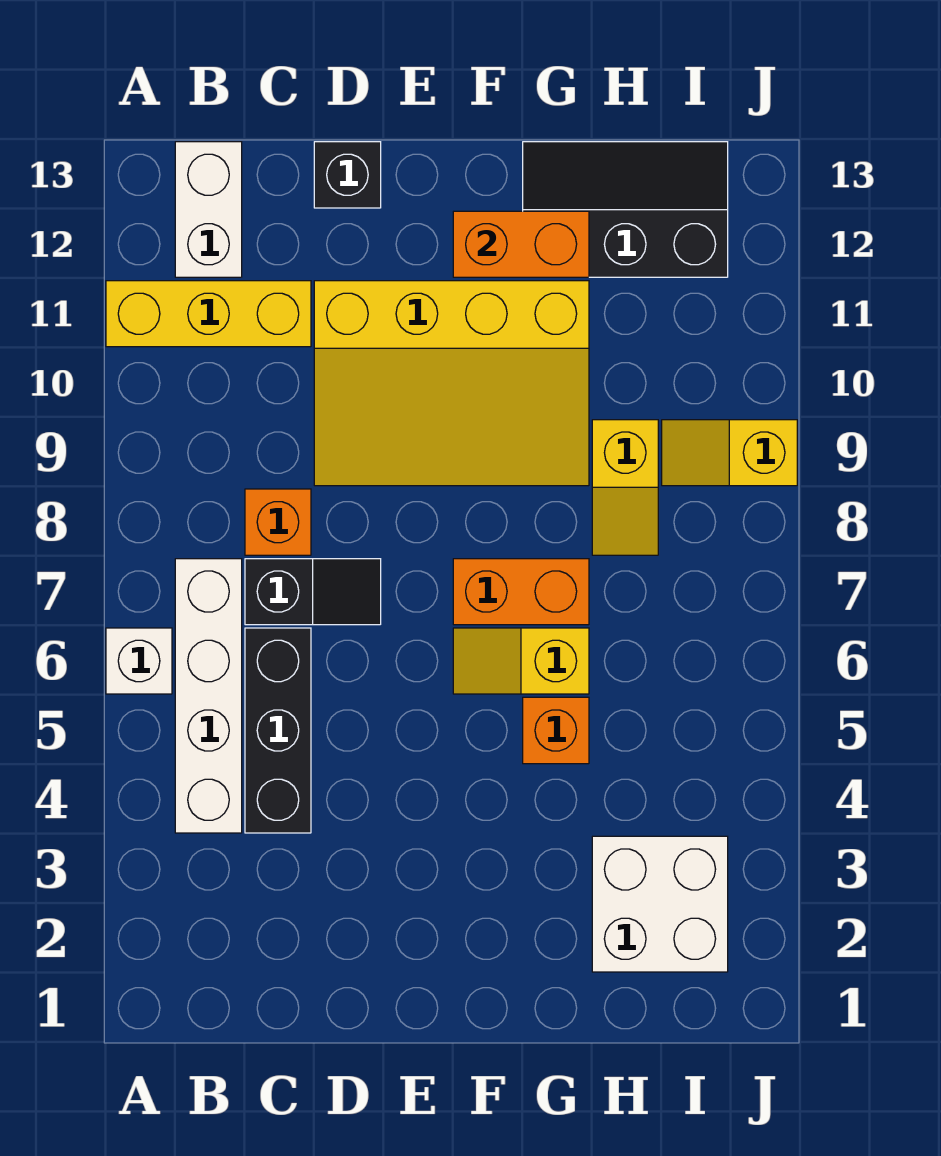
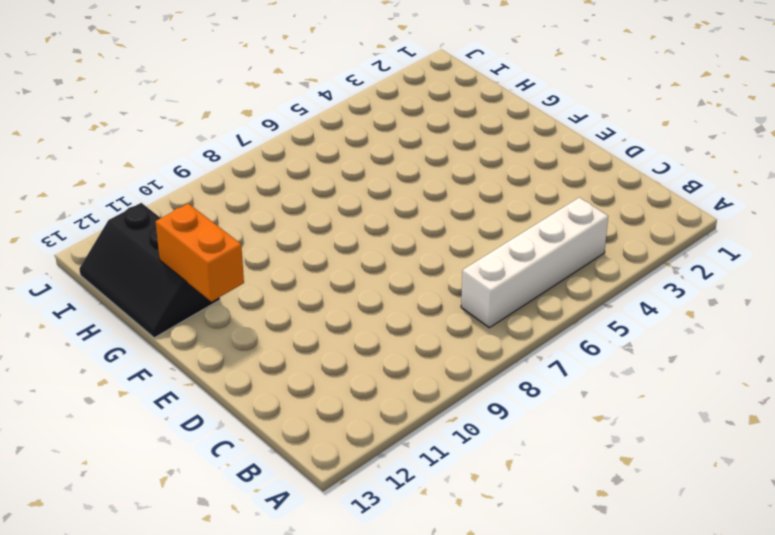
none -> white 1x1 brick [106,628,172,694]
none -> yellow 1x3 brick [106,281,311,347]
none -> white 1x2 brick [175,142,242,277]

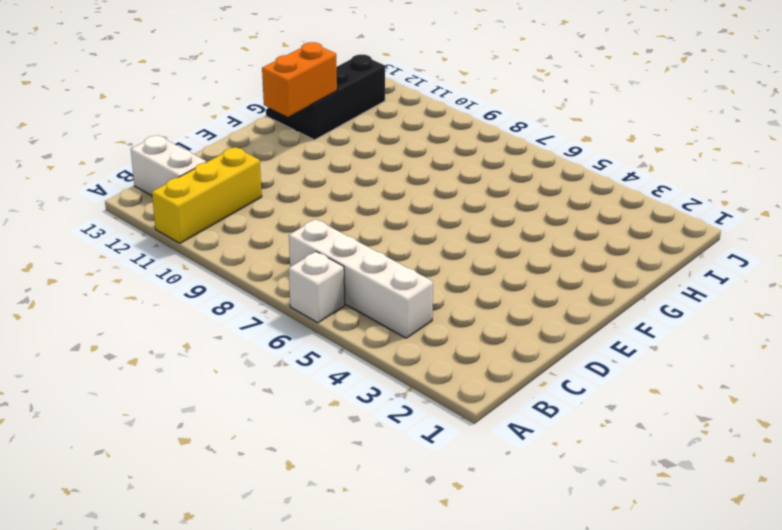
none -> black 1x3 brick [245,628,311,833]
none -> black 1x2 slope [245,559,381,625]
none -> orange 1x1 brick [245,489,311,555]

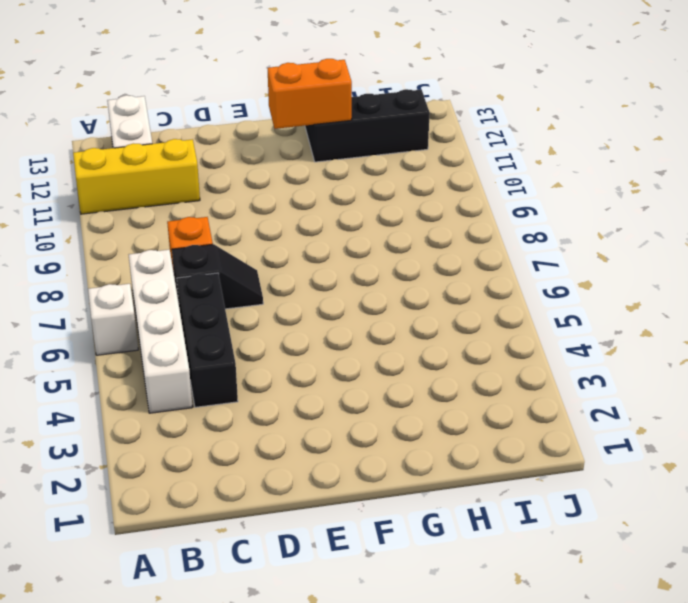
none -> yellow 3x4 slope [314,281,589,486]
none -> black 1x1 brick [314,142,381,208]
none -> yellow 1x2 slope [453,628,589,694]

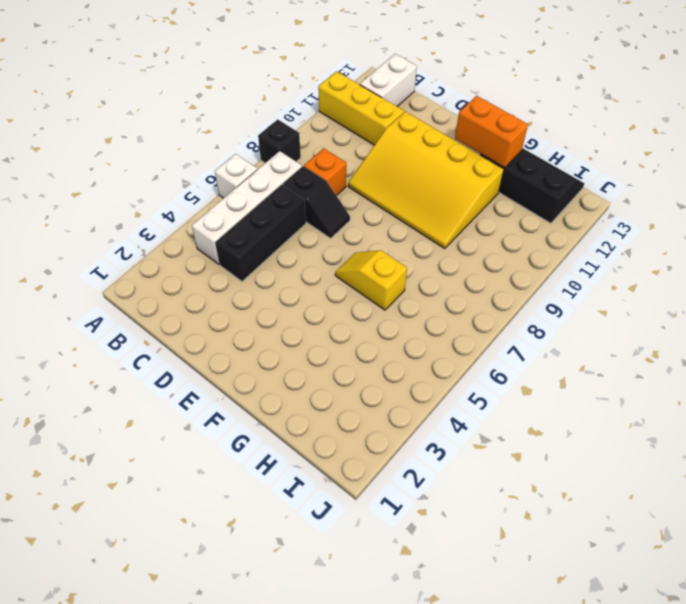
black 1x1 brick [258,119,301,163] -> black 1x1 brick moved to [314,142,381,208]
none -> orange 1x2 brick [453,559,589,625]
none -> orange 1x1 brick [523,697,589,764]
none -> white 2x2 brick [592,836,728,972]

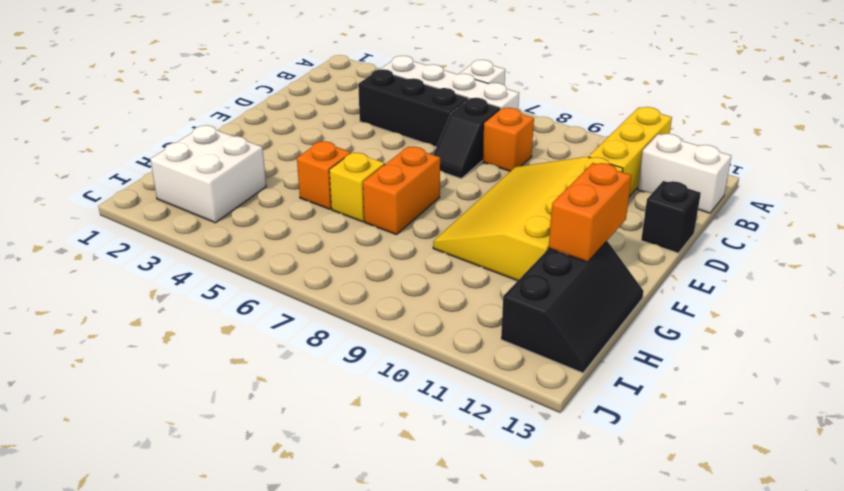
none -> yellow 1x2 slope [592,420,658,555]
none -> yellow 1x2 slope [662,420,797,486]

